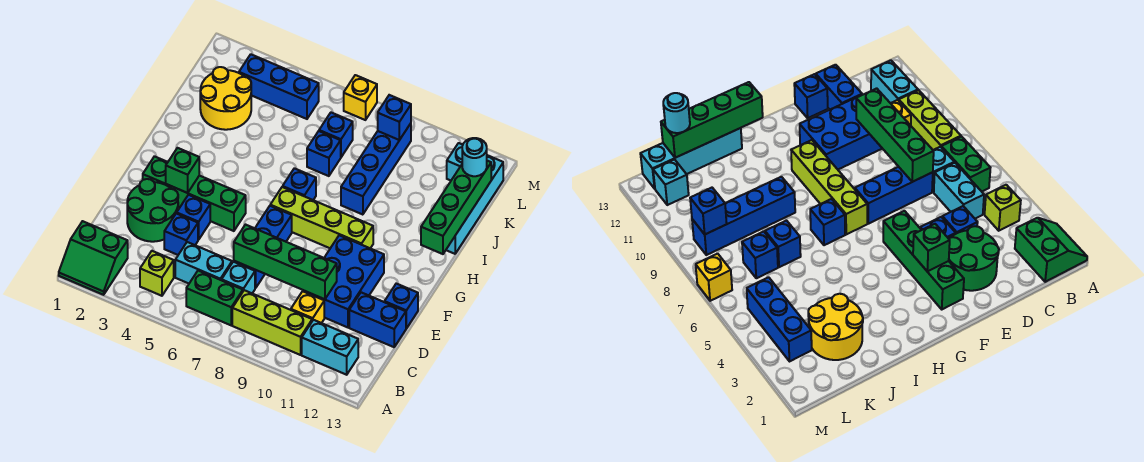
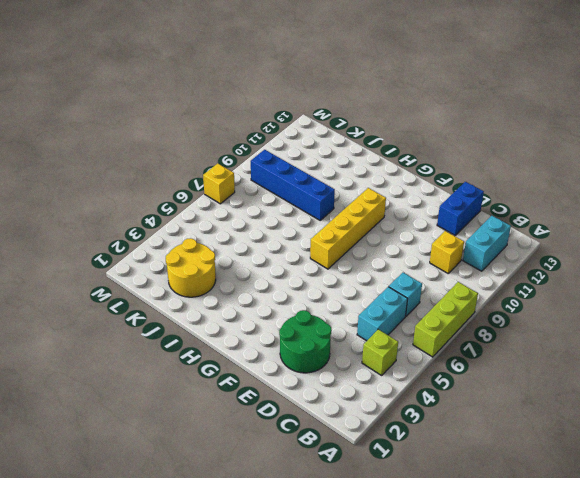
lime 1x3 brick [413,282,478,357] -> lime 1x3 brick moved to [232,290,312,355]
yellow 1x4 brick [310,188,386,269] -> lime 1x4 brick [270,187,373,248]
none -> green 2x2 slope [59,221,128,295]
none -> green 1x2 brick [186,271,243,325]
none -> blue 1x1 brick [164,213,198,255]
none -> blue 1x3 brick [234,206,292,288]

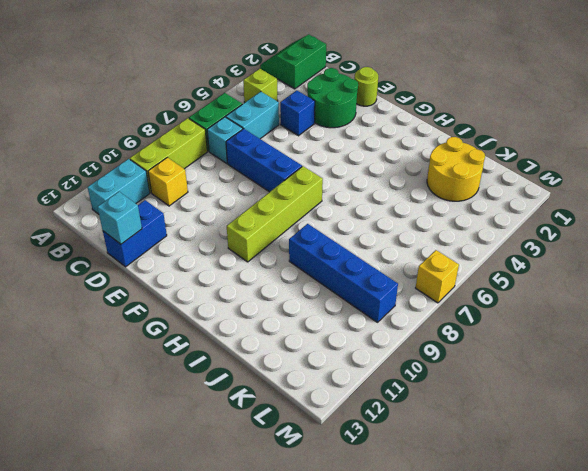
cyan 1x1 brick [97,192,142,244] -> cyan 1x1 brick moved to [447,143,463,180]
lime 1x1 round brick [354,67,378,106] -> none
none -> blue 2x3 brick [303,235,384,327]
none -> blue 1x1 brick [177,195,210,240]
none -> blue 1x1 brick [385,284,418,328]
none -> green 1x4 brick [143,156,246,231]

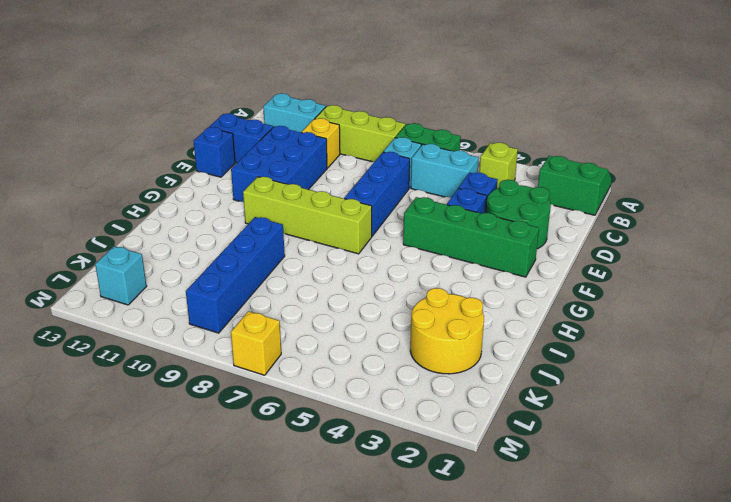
none -> blue 1x1 brick [283,168,316,200]
none -> cyan 1x4 brick [446,155,503,254]
none -> blue 1x1 brick [307,131,341,176]
none -> blue 1x1 brick [319,113,353,157]

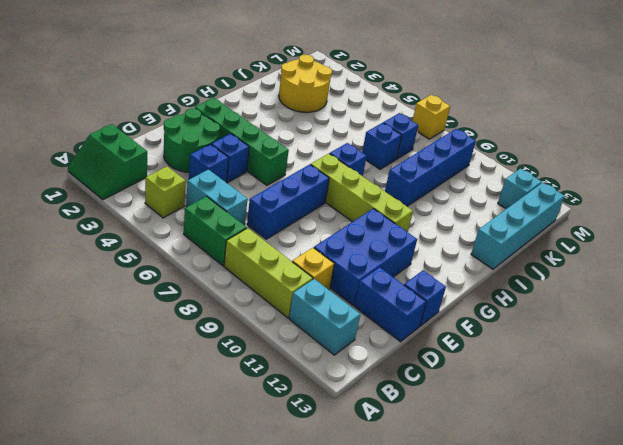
none -> cyan 1x1 brick [222,262,255,293]
none -> blue 1x3 brick [239,54,319,119]
none -> green 1x4 brick [234,225,337,299]
none -> green 1x1 brick [166,148,199,193]

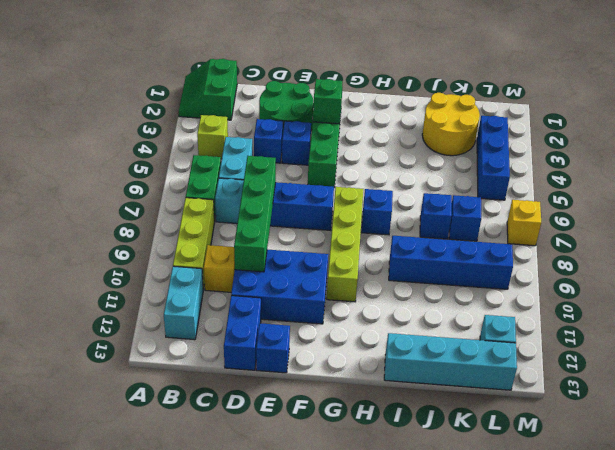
none -> green 1x4 brick [421,161,491,254]
none -> blue 1x1 brick [378,95,411,140]
none -> cyan 1x1 round brick [462,138,487,176]

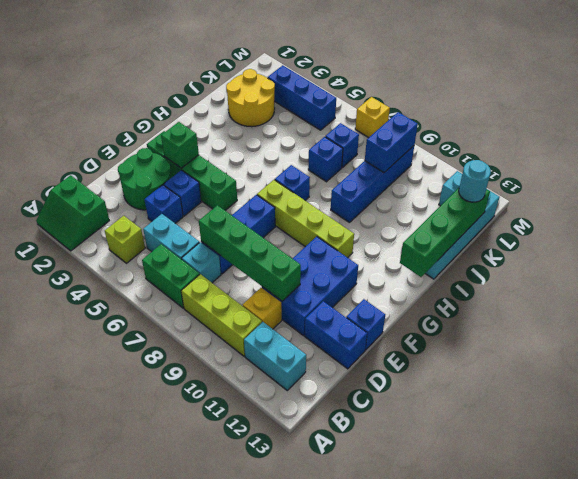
blue 1x2 brick [365,112,418,173] -> blue 1x1 brick [378,95,411,140]

